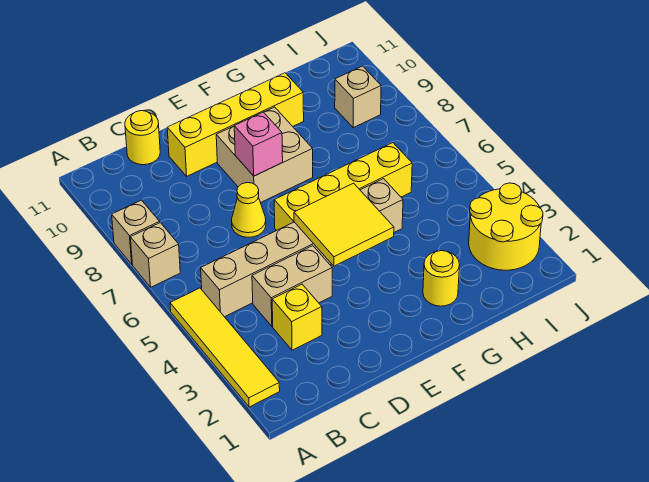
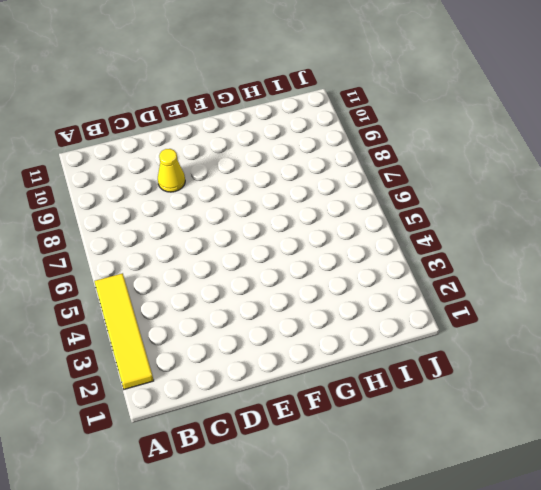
yellow 1x1 cone [158,149,185,192] -> yellow 1x1 cone moved to [232,183,266,237]
none -> tan 1x1 brick [130,223,180,287]
none -> tan 1x1 brick [112,200,160,264]
none -> tan 1x6 brick [201,179,403,317]

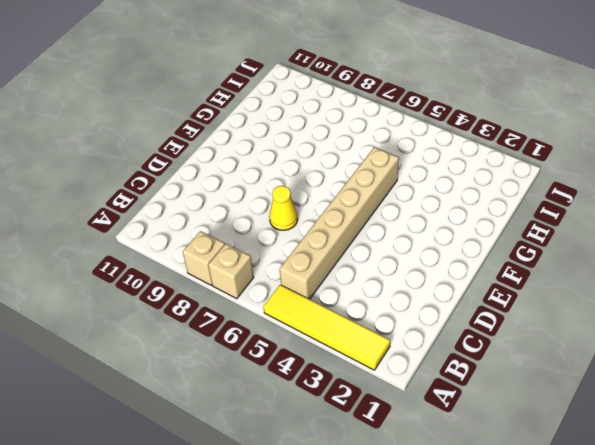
none -> yellow 1x1 brick [272,284,322,350]
none -> tan 1x2 brick [252,246,332,326]
none -> yellow 1x1 round brick [125,111,160,165]

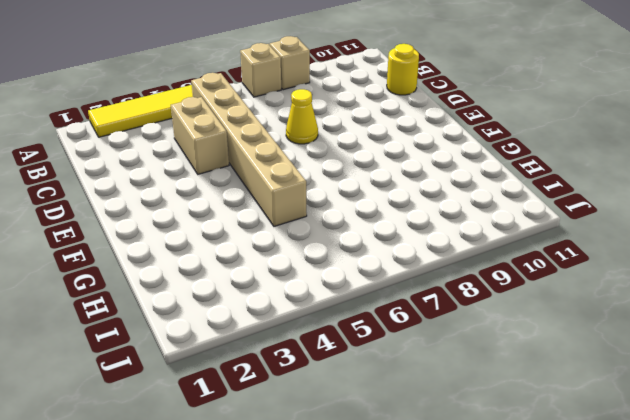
none -> yellow 1x1 brick [272,284,322,350]
none -> yellow 1x4 brick [167,73,304,176]
none -> yellow 1x4 brick [274,143,412,231]

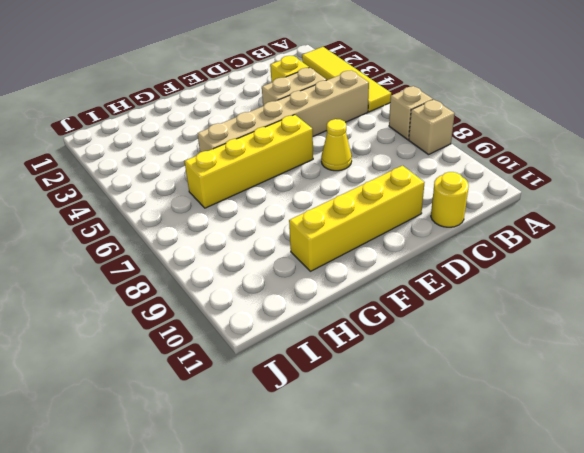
none -> tan 2x2 brick [216,107,313,203]
none -> yellow 1x1 round brick [423,251,460,306]
none -> yellow 2x2 round brick [469,183,543,270]

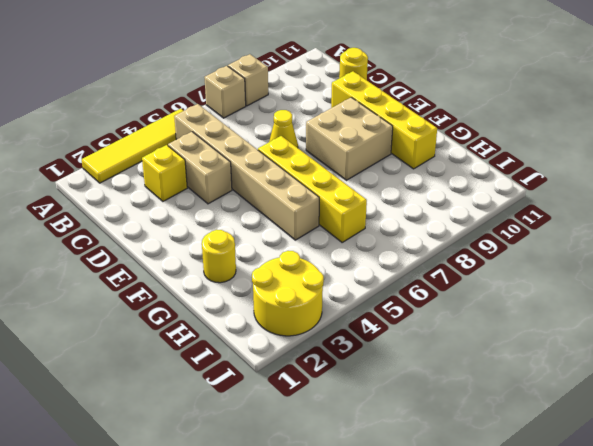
none -> tan 1x1 brick [335,66,381,128]
none -> yellow 2x2 tile [294,183,394,266]
none -> pink 1x1 brick [234,112,283,176]

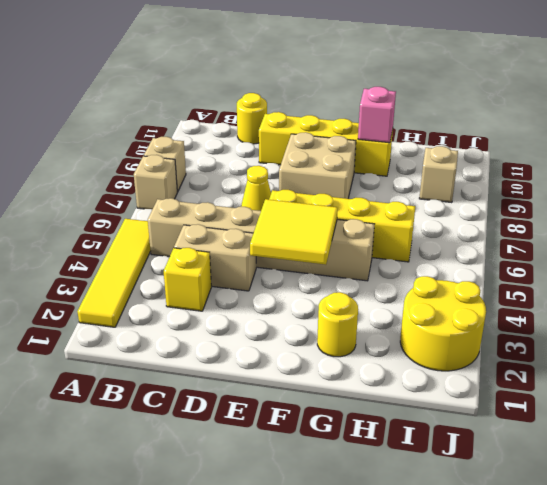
pink 1x1 brick [358,87,396,143] -> pink 1x1 brick moved to [234,112,283,176]

